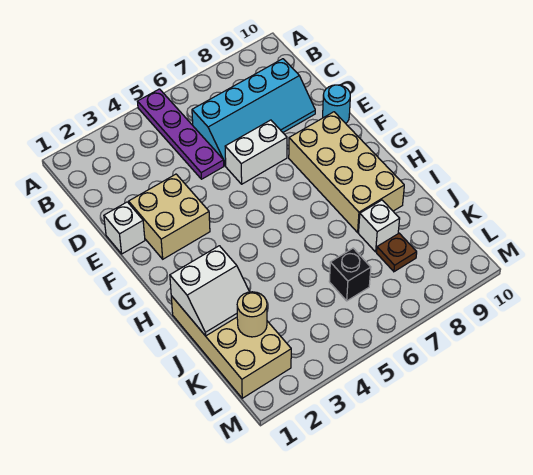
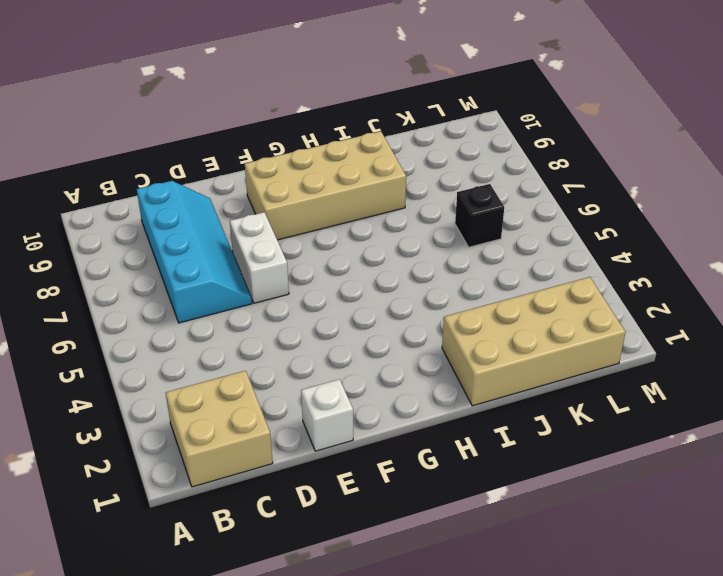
tan 2x2 brick [166,371,273,487] -> tan 2x2 brick moved to [129,174,210,259]
none -> purple 1x4 plate [137,89,224,179]
none -> cyan 1x1 round brick [323,85,350,123]
none -> white 1x1 brick [359,200,400,252]

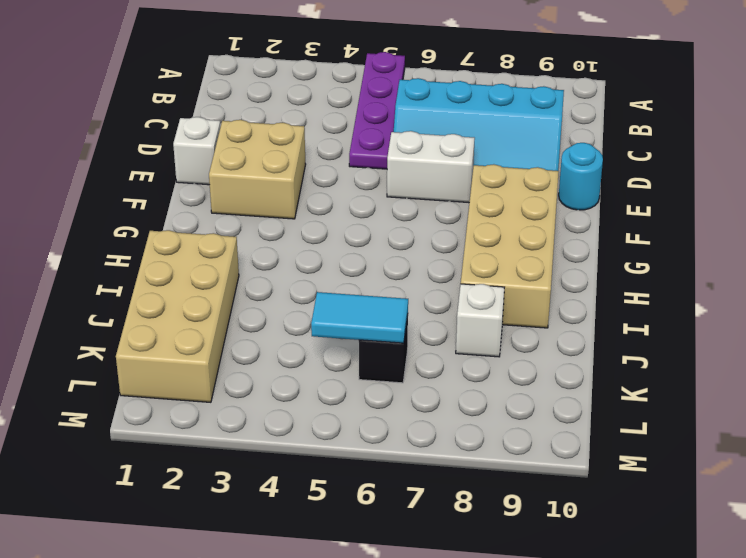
cyan 1x2 tile [311,292,408,343] -> none
none -> brown 1x1 plate [377,233,417,272]
none -> white 2x2 slope [170,246,249,336]
none -> tan 1x1 round brick [237,292,267,337]

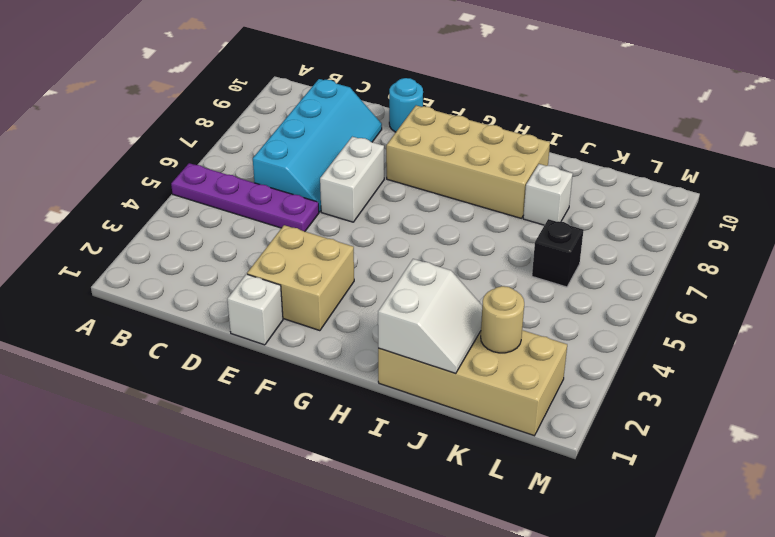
none -> brown 1x1 plate [377,233,417,272]

